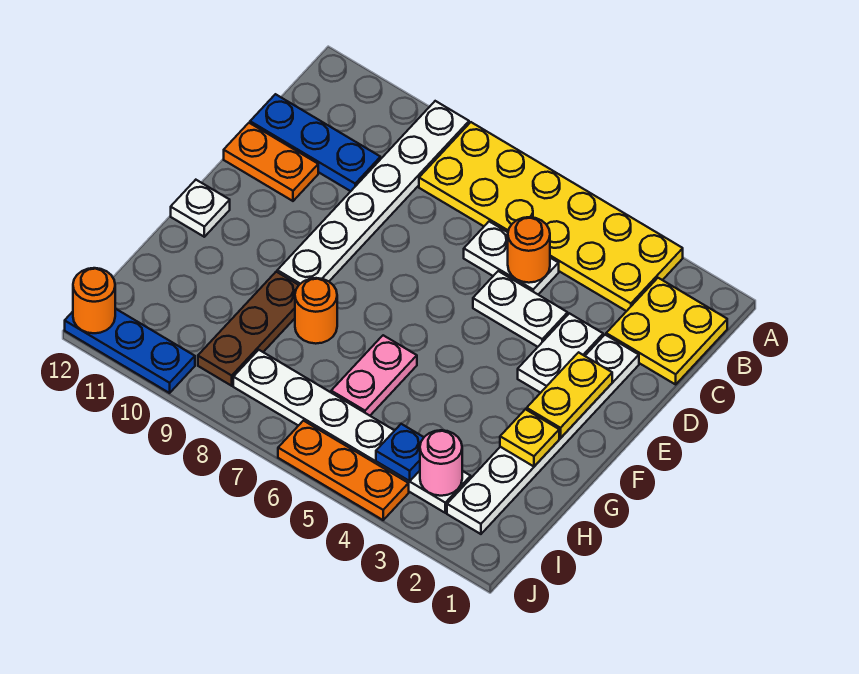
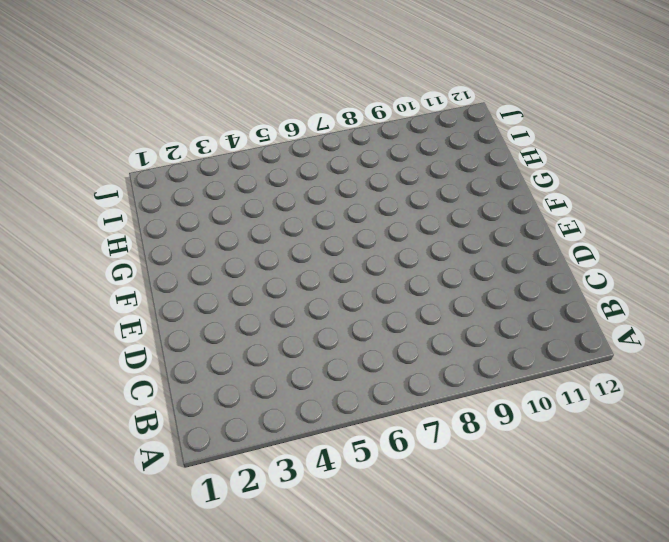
none -> yellow 2x6 plate [419,122,683,311]
none -> white 1x6 plate [277,101,469,285]
none -> yellow 2x2 plate [606,278,727,384]

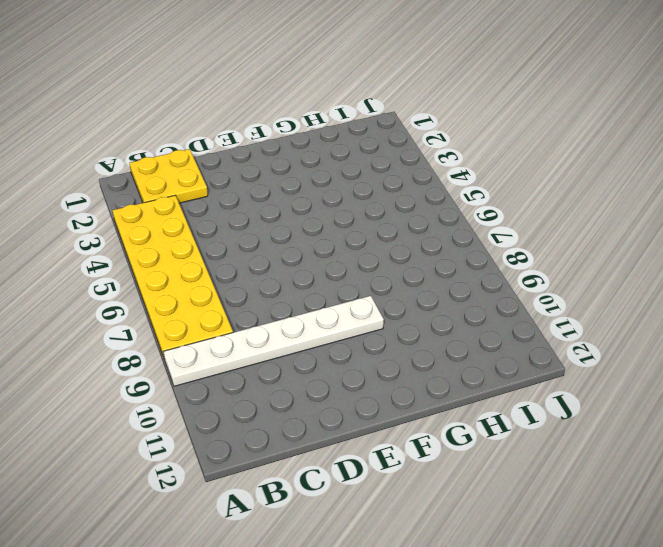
none -> white 1x2 plate [464,222,559,294]
none -> blue 1x3 plate [250,94,380,191]
none -> white 1x6 plate [447,335,639,534]

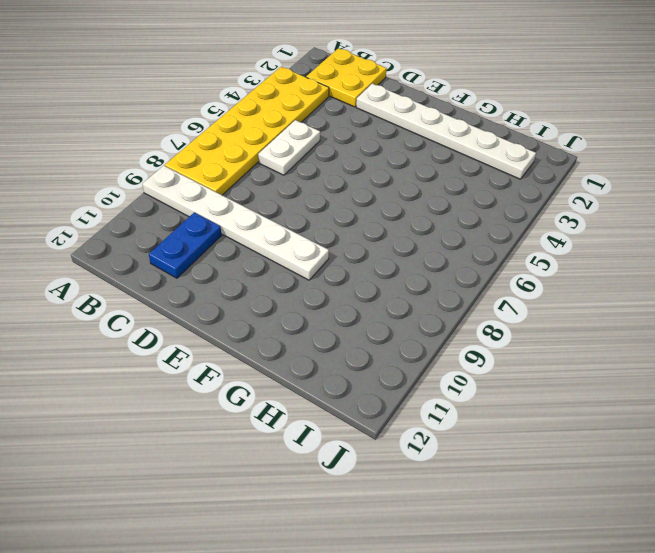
blue 1x2 plate [149,212,222,278] -> blue 1x3 plate [250,94,380,191]
none -> white 1x2 plate [518,313,603,393]
none -> white 1x2 plate [473,271,568,347]
none -> orange 1x2 plate [224,123,318,201]

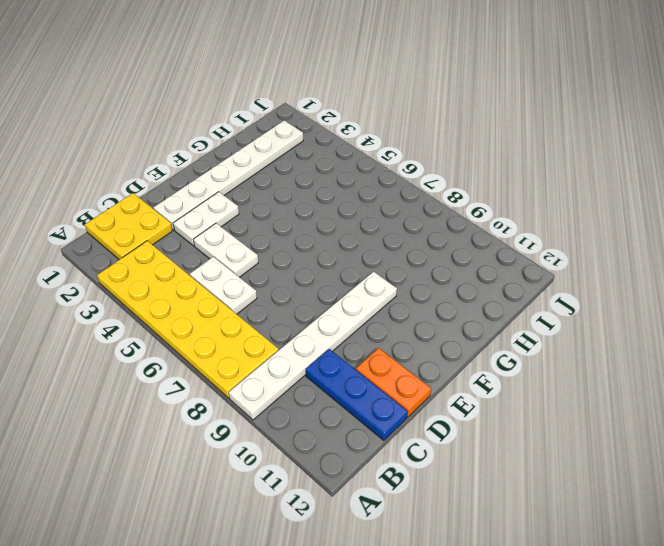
none -> white 1x1 plate [171,180,230,237]
none -> pink 1x2 plate [331,335,417,416]
none -> orange 1x1 round brick [295,278,337,344]

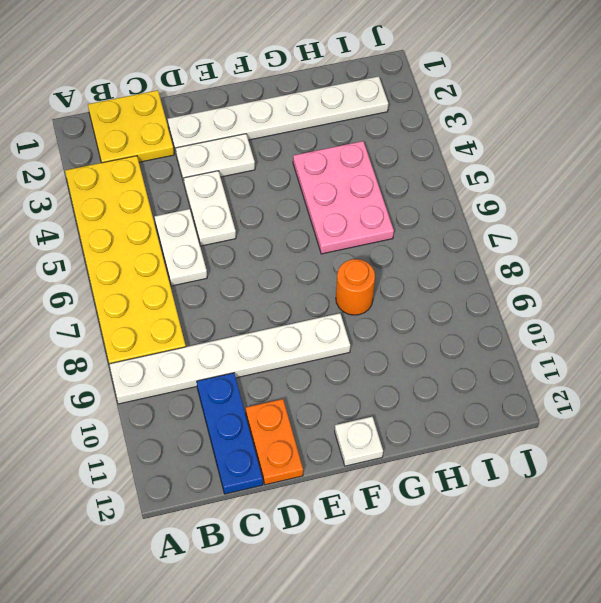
pink 2x3 plate [293,141,394,254] -> pink 1x2 plate [331,335,417,416]
none -> brown 1x3 plate [198,272,299,386]
none -> white 1x6 plate [233,350,471,513]
none -> orange 1x3 plate [278,421,409,520]

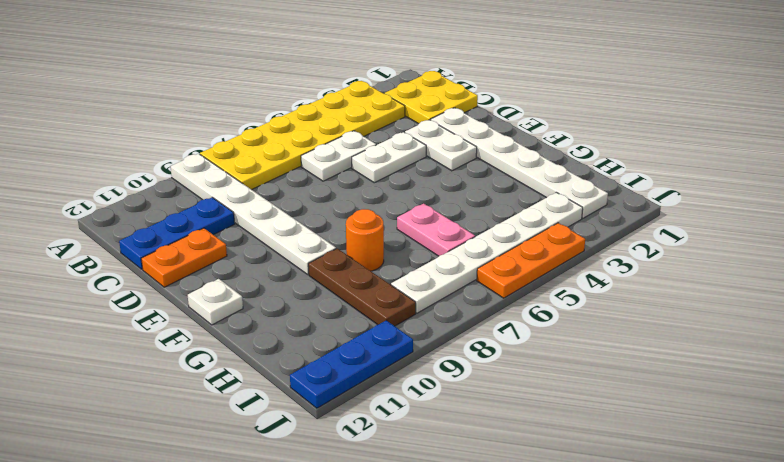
none -> orange 1x1 round brick [508,217,550,283]
none -> yellow 1x2 plate [527,352,612,438]
none -> yellow 1x1 plate [500,409,559,466]

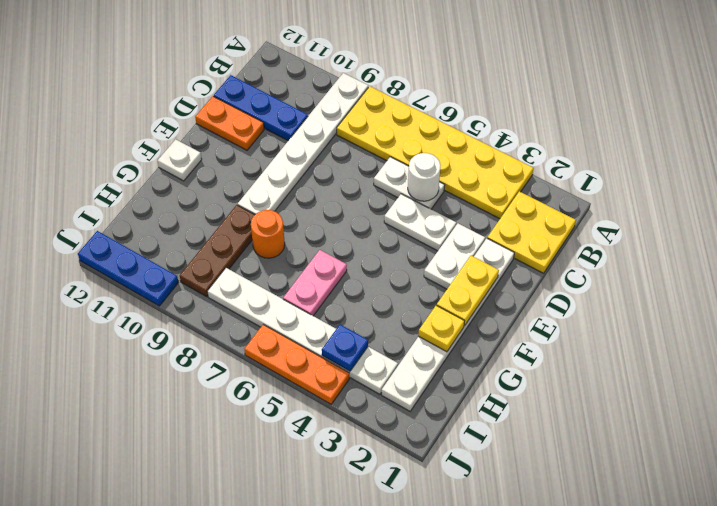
white 1x1 round brick [408,153,441,201] -> orange 1x1 round brick [508,217,550,283]
none -> pink 1x1 round brick [420,430,462,496]
none -> orange 1x1 round brick [73,268,116,333]

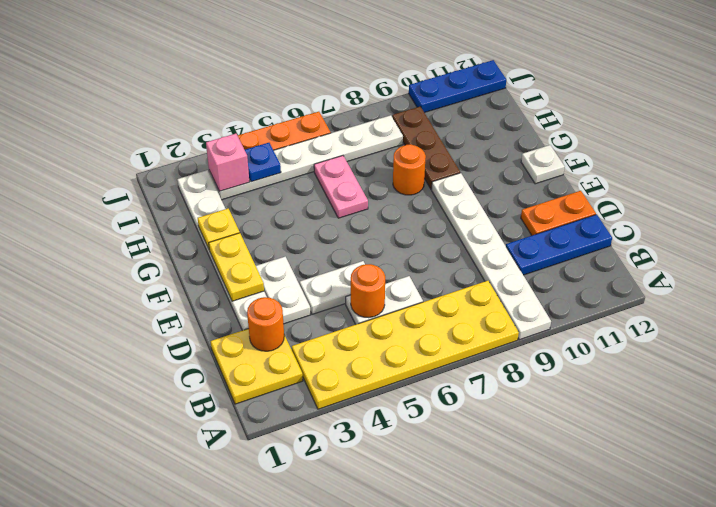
orange 1x1 round brick [247,297,284,351] -> orange 1x1 round brick moved to [73,268,116,333]
pink 1x1 brick [206,134,249,191] -> pink 1x1 round brick [420,430,462,496]

